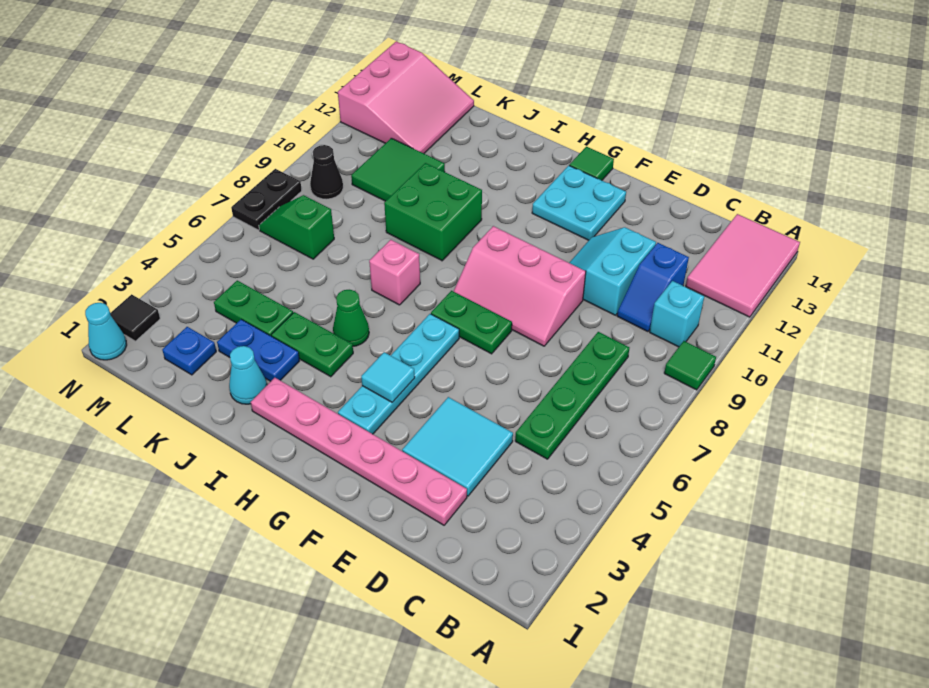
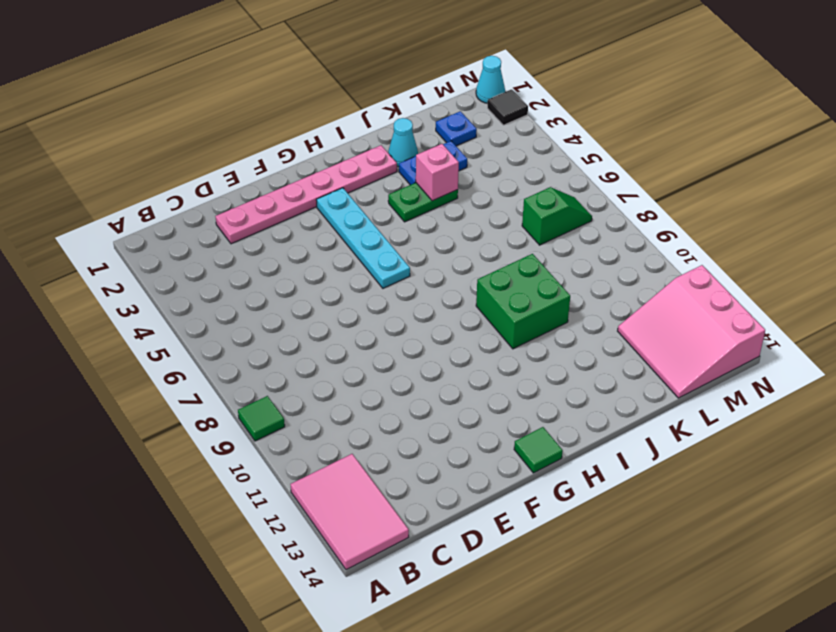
pink 1x1 brick [416,144,459,201] -> pink 1x1 brick moved to [369,240,420,305]
none -> cyan 1x1 brick [650,281,704,347]
none -> green 1x4 plate [515,332,629,459]
none -> blue 1x2 slope [617,243,689,332]

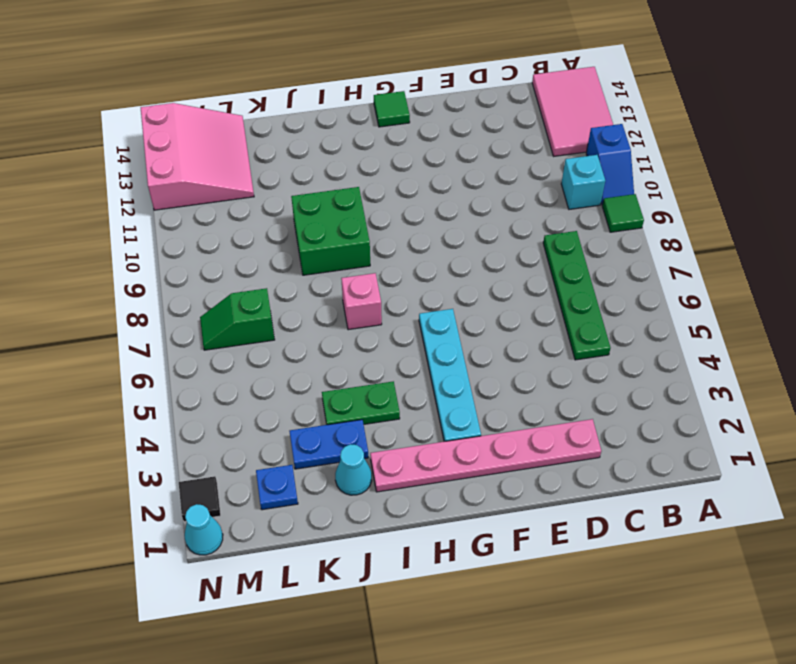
blue 1x2 slope [586,124,634,205] -> blue 1x2 slope moved to [617,243,689,332]
none -> cyan 2x2 tile [402,397,513,496]
none -> cyan 2x2 slope [569,227,656,315]
none -> pink 2x3 slope [454,226,586,346]

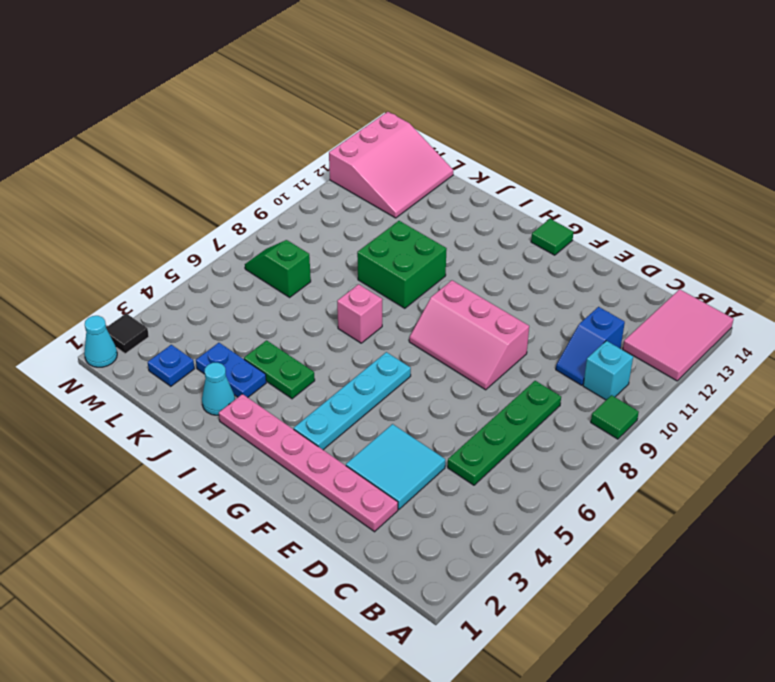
none -> cyan 2x2 slope [569,227,656,315]
none -> green 1x2 plate [431,291,512,354]
none -> cyan 2x2 plate [532,166,626,240]

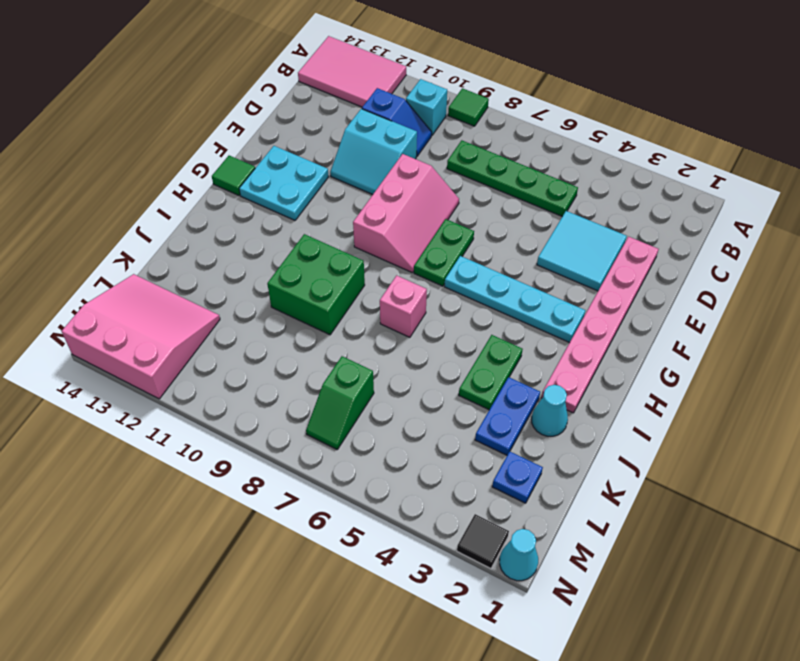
none -> green 1x1 cone [333,290,369,346]
none -> green 1x2 plate [214,281,293,336]
none -> green 2x2 tile [351,138,445,201]

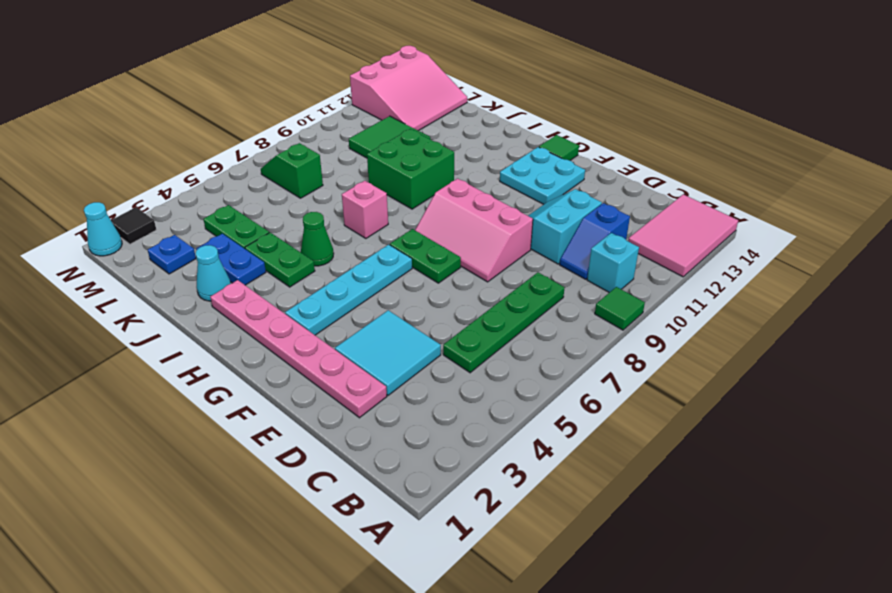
none -> black 1x1 cone [310,145,343,199]
none -> black 1x2 plate [231,169,302,230]
none -> cyan 1x1 tile [361,352,415,402]

